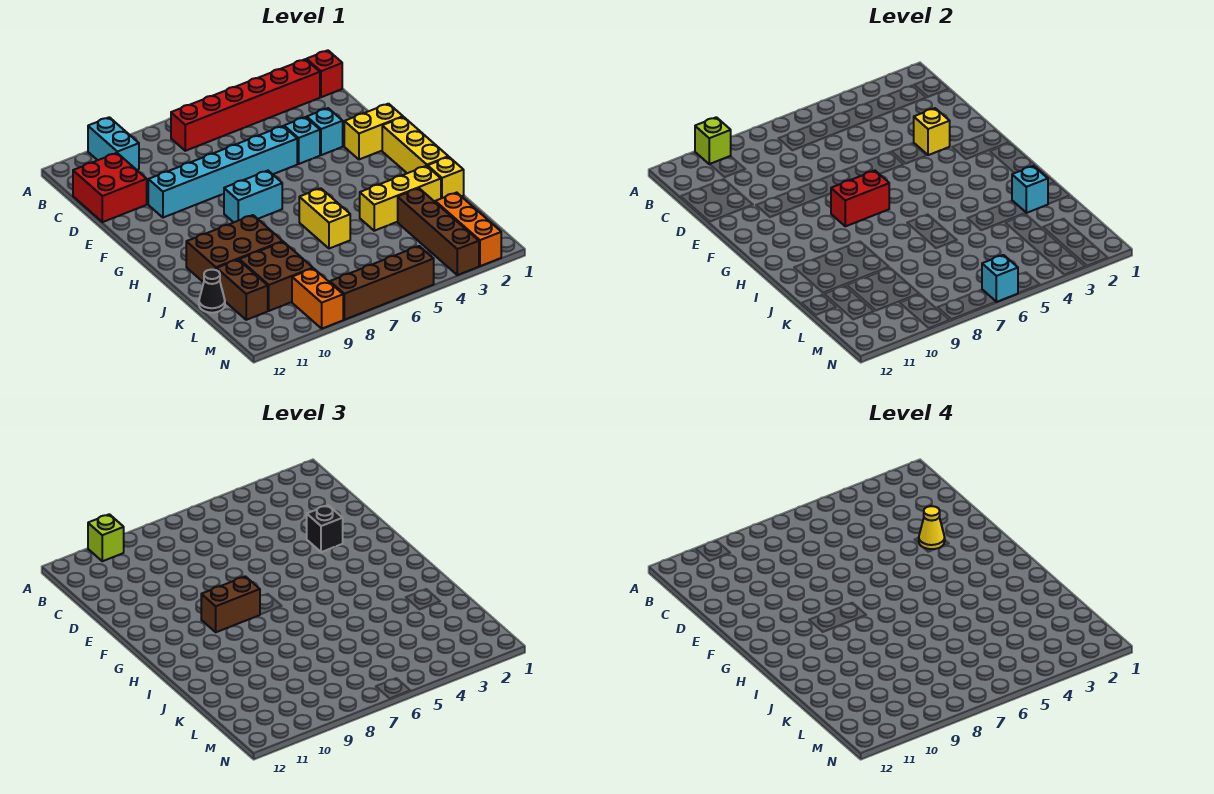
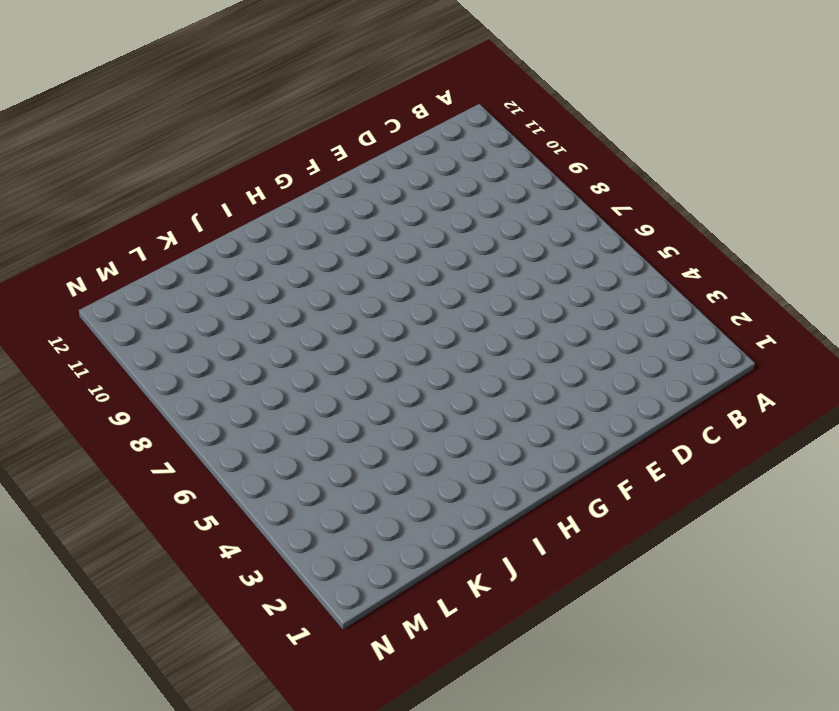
none -> cyan 1x2 brick [88,117,139,170]
none -> red 1x1 brick [307,50,342,97]
none -> red 1x6 brick [171,59,320,151]
none -> red 2x2 brick [73,153,147,222]

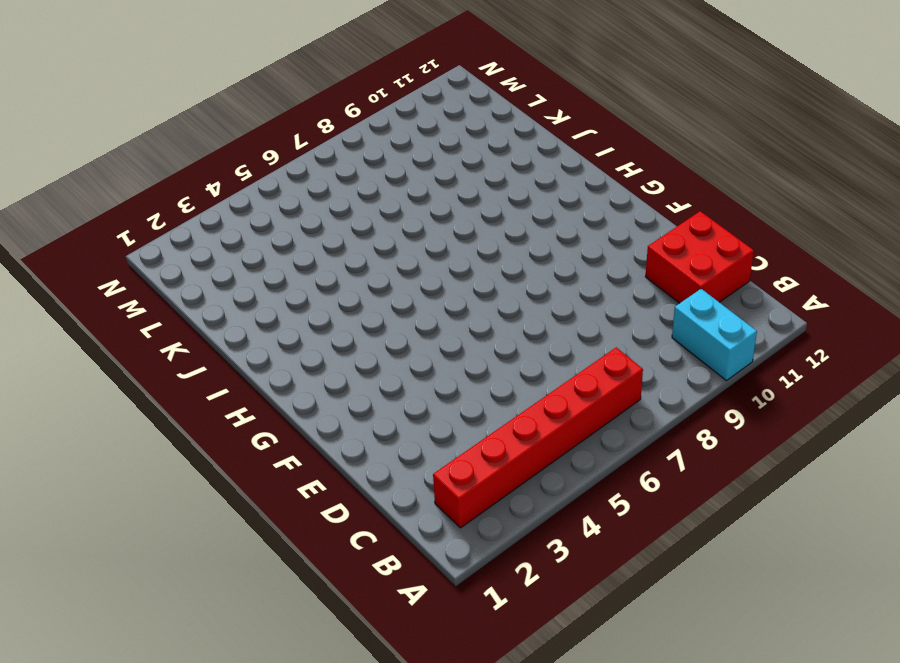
none -> red 1x1 brick [307,50,342,97]
none -> cyan 1x1 brick [307,108,343,155]
none -> cyan 1x1 brick [284,117,320,164]
none -> cyan 1x6 brick [148,126,297,218]

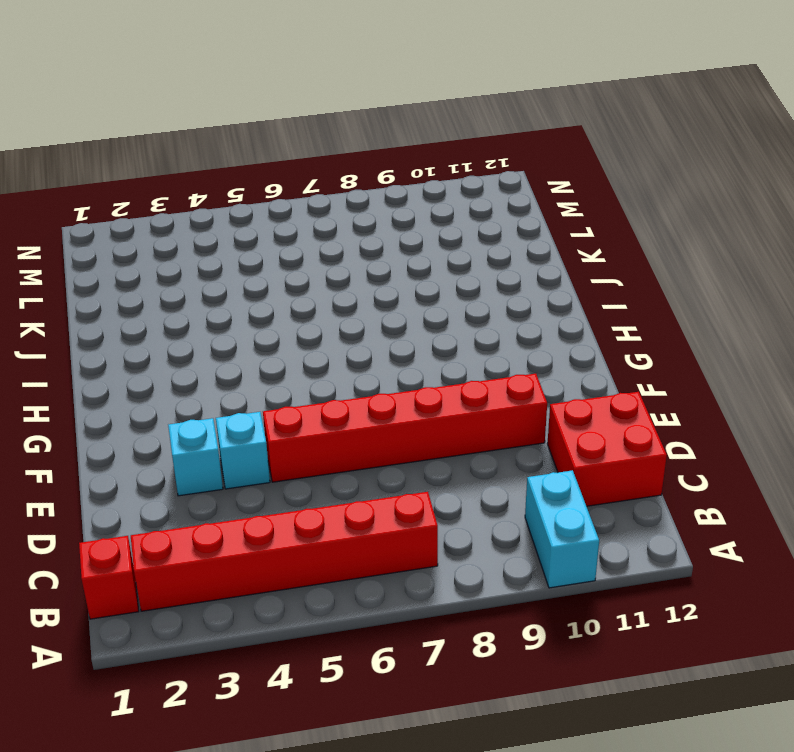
red 1x6 brick [263,374,547,482] -> cyan 1x6 brick [148,126,297,218]
none -> yellow 1x2 brick [344,104,403,159]
none -> yellow 1x3 brick [382,117,448,173]
none -> cyan 1x2 brick [224,171,282,222]
none -> yellow 1x2 brick [299,188,350,249]

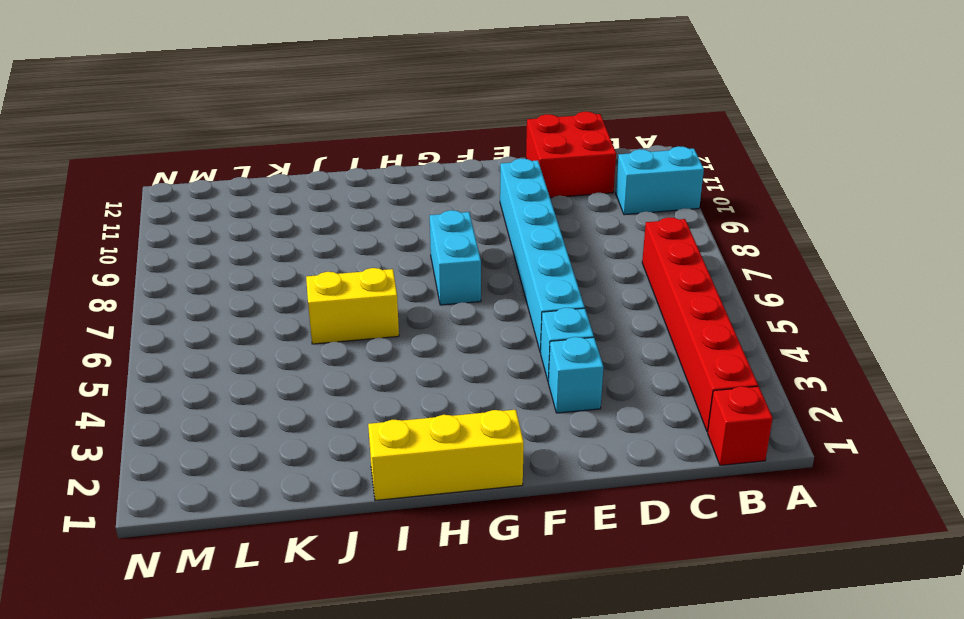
none -> yellow 1x2 brick [344,104,403,159]
none -> brown 2x3 brick [186,215,283,282]
none -> yellow 1x1 brick [428,157,464,198]
none -> yellow 1x3 brick [360,166,441,231]

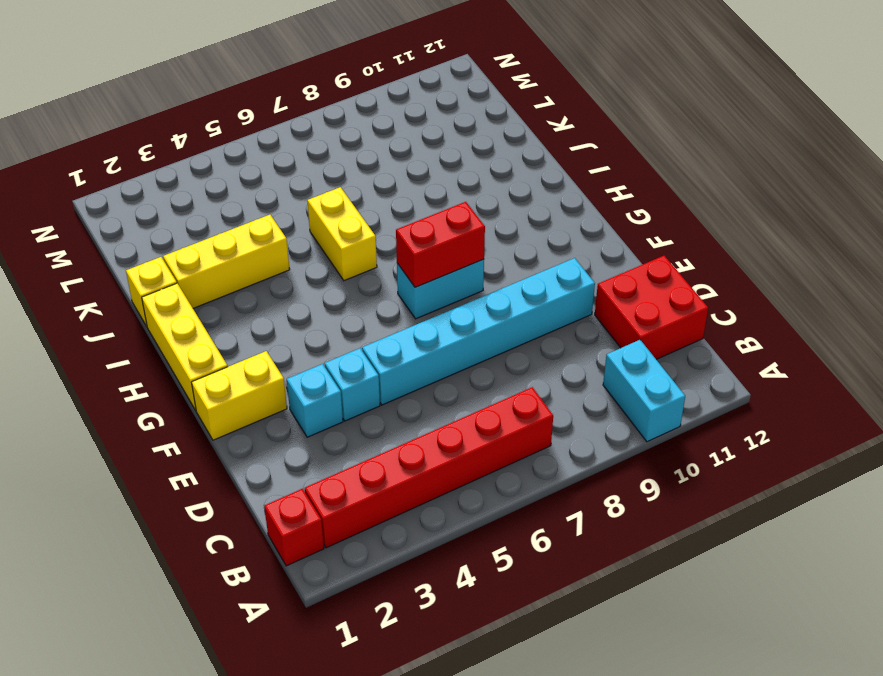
none -> brown 2x3 brick [186,215,283,282]
none -> brown 1x4 brick [398,188,479,275]
none -> brown 2x2 brick [239,242,313,311]
none -> brown 1x2 brick [217,260,268,320]

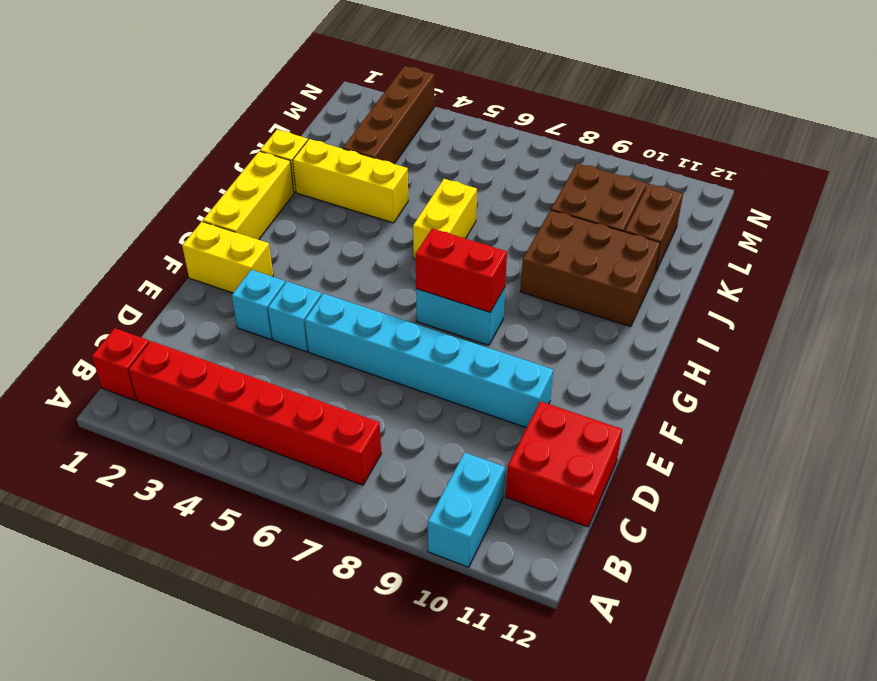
none -> black 1x1 cone [199,270,225,313]
none -> orange 1x3 brick [435,193,501,266]
none -> orange 1x2 brick [292,268,343,329]
none -> brown 1x4 brick [330,246,434,320]

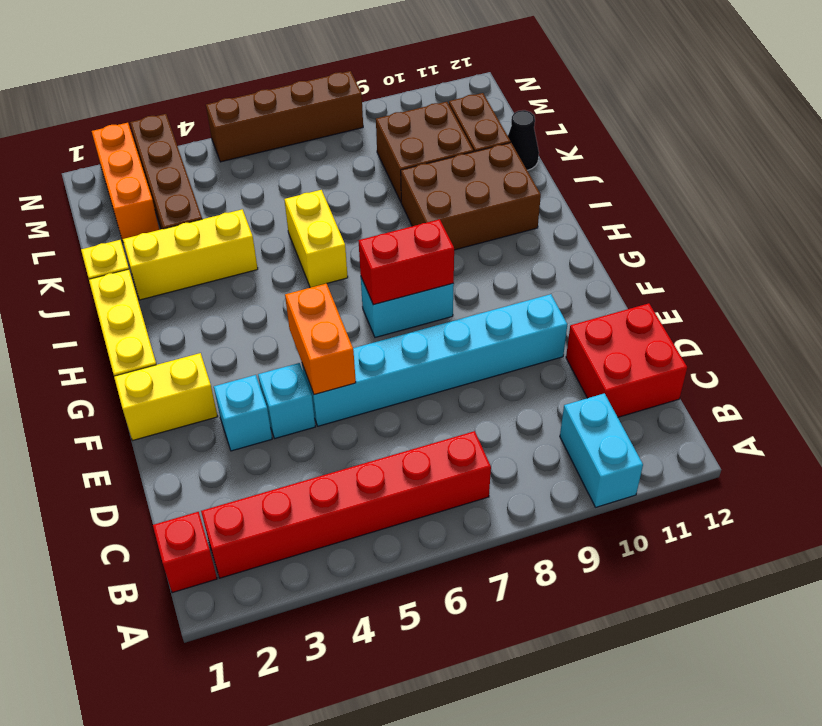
orange 1x2 brick [285,283,356,394] -> orange 1x2 brick moved to [292,268,343,329]
none -> lime 1x1 brick [695,117,731,164]
none -> yellow 1x1 brick [914,108,950,155]
none -> cyan 1x1 brick [1012,166,1048,213]
none -> cyan 1x1 brick [982,255,1018,302]

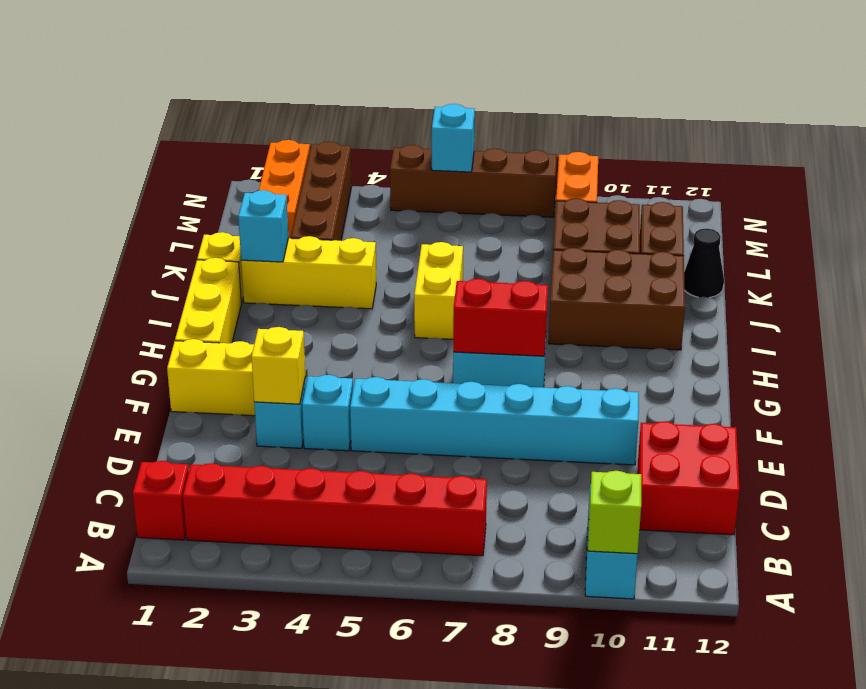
none -> lime 1x1 brick [88,514,124,561]
none -> black 1x1 brick [307,505,343,552]
none -> brown 1x2 brick [201,576,260,632]
none -> yellow 1x1 cone [919,506,945,549]

